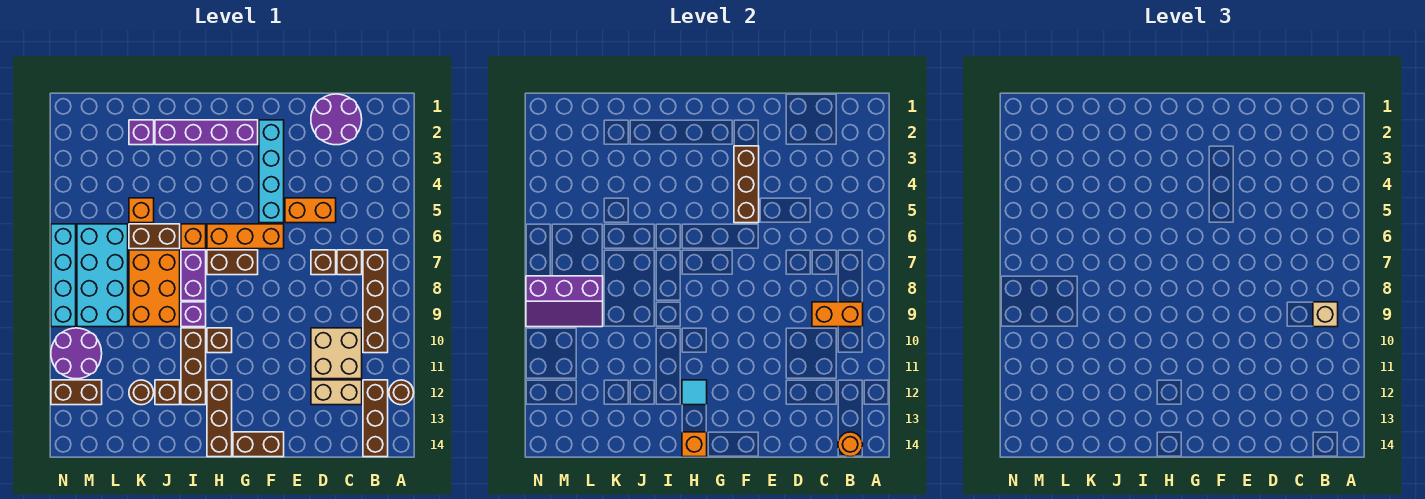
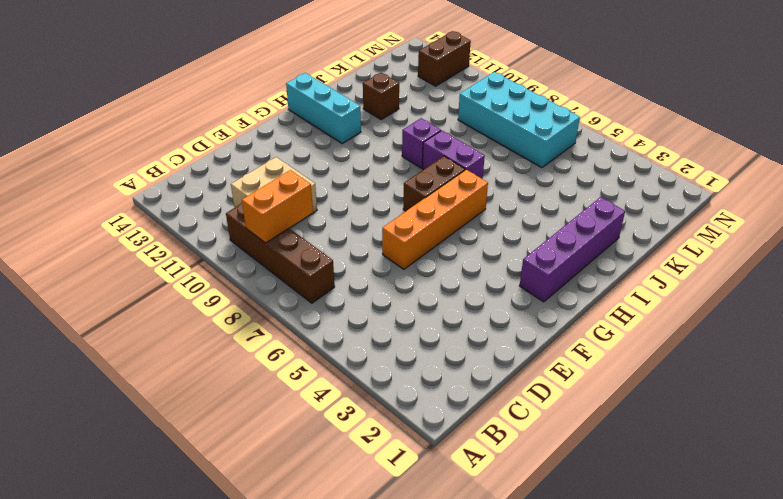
orange 1x4 brick [382,170,488,269] -> orange 1x3 brick [207,224,284,249]
cyan 1x3 brick [286,73,361,143] -> brown 1x3 brick [207,380,232,457]
none -> brown 1x1 round brick [389,380,414,405]
none -> brown 1x3 brick [363,380,388,457]
none -> purple 2x2 round brick [311,94,362,145]
none -> brown 1x1 brick [337,250,362,275]

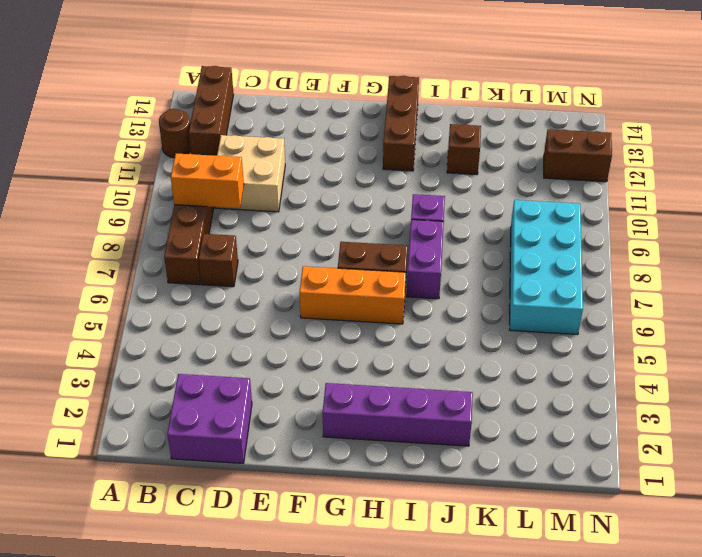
purple 2x2 brick [167,374,252,463] -> purple 2x2 round brick [311,94,362,145]
none -> tan 1x2 brick [311,380,362,405]
none -> orange 1x2 brick [285,198,336,223]
none -> brown 1x1 brick [311,250,336,275]
none -> cyan 1x4 brick [259,120,284,223]

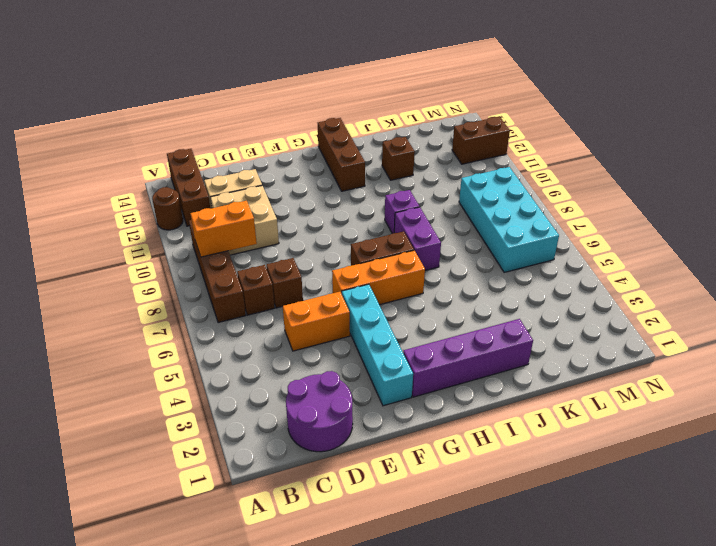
none -> brown 1x2 brick [233,432,284,457]
none -> brown 1x1 brick [207,328,232,353]
none -> orange 1x1 brick [181,224,206,249]
none -> brown 1x3 brick [181,328,206,405]

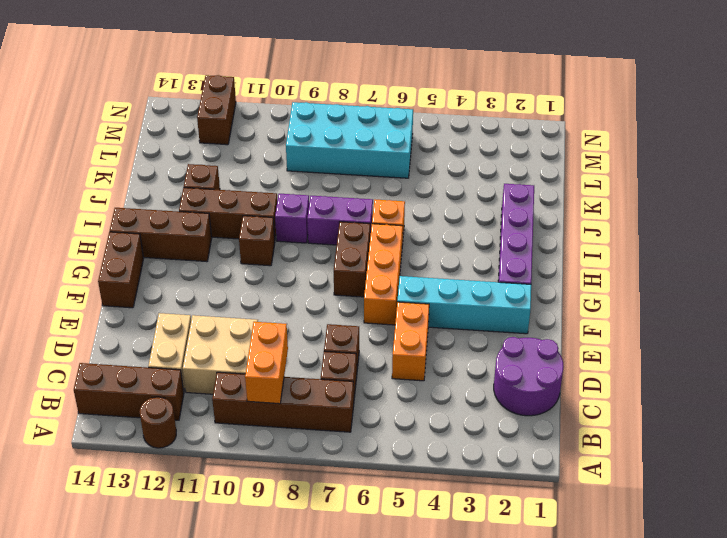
none -> brown 1x2 brick [129,224,180,249]
none -> orange 2x3 brick [129,250,180,327]
none -> purple 1x1 brick [129,120,154,145]
none -> orange 1x1 brick [129,198,154,223]

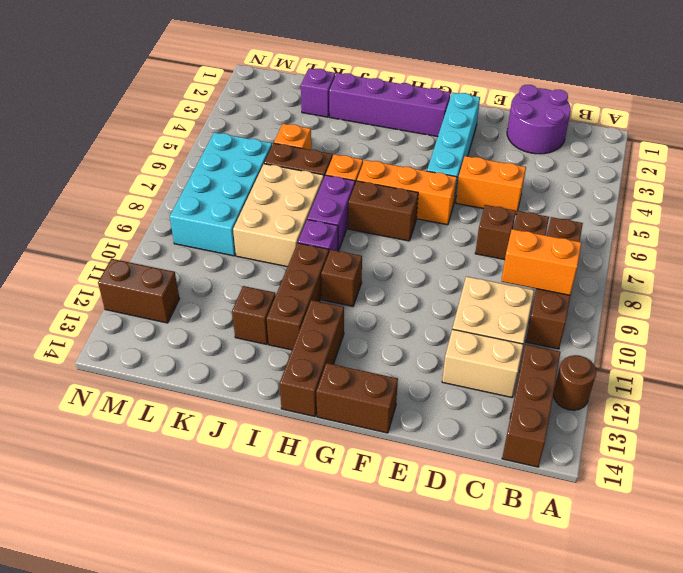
tan 2x3 brick [233,164,324,267] -> orange 2x3 brick [129,250,180,327]
none -> brown 1x1 round brick [129,380,154,405]
none -> purple 2x2 round brick [51,328,102,379]
none -> cyan 1x4 brick [51,224,76,327]
none -> orange 1x1 round brick [838,432,863,457]

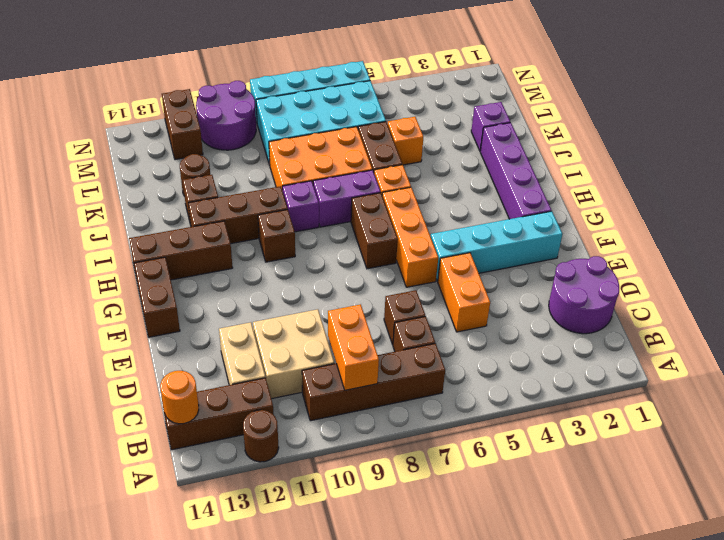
none -> brown 1x3 brick [734,146,759,223]
none -> cyan 1x1 tile [682,380,707,405]
none -> orange 1x1 brick [682,432,707,457]
none -> purple 2x3 slope [526,276,603,327]

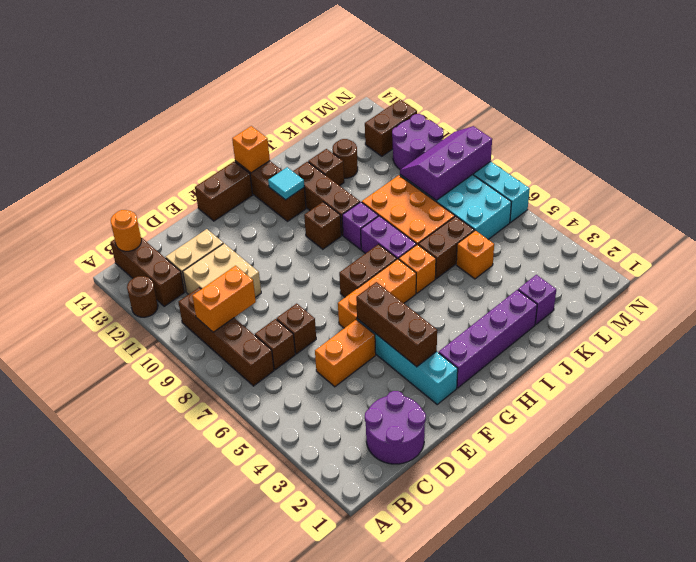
none -> tan 1x1 brick [1313,302,1338,327]

